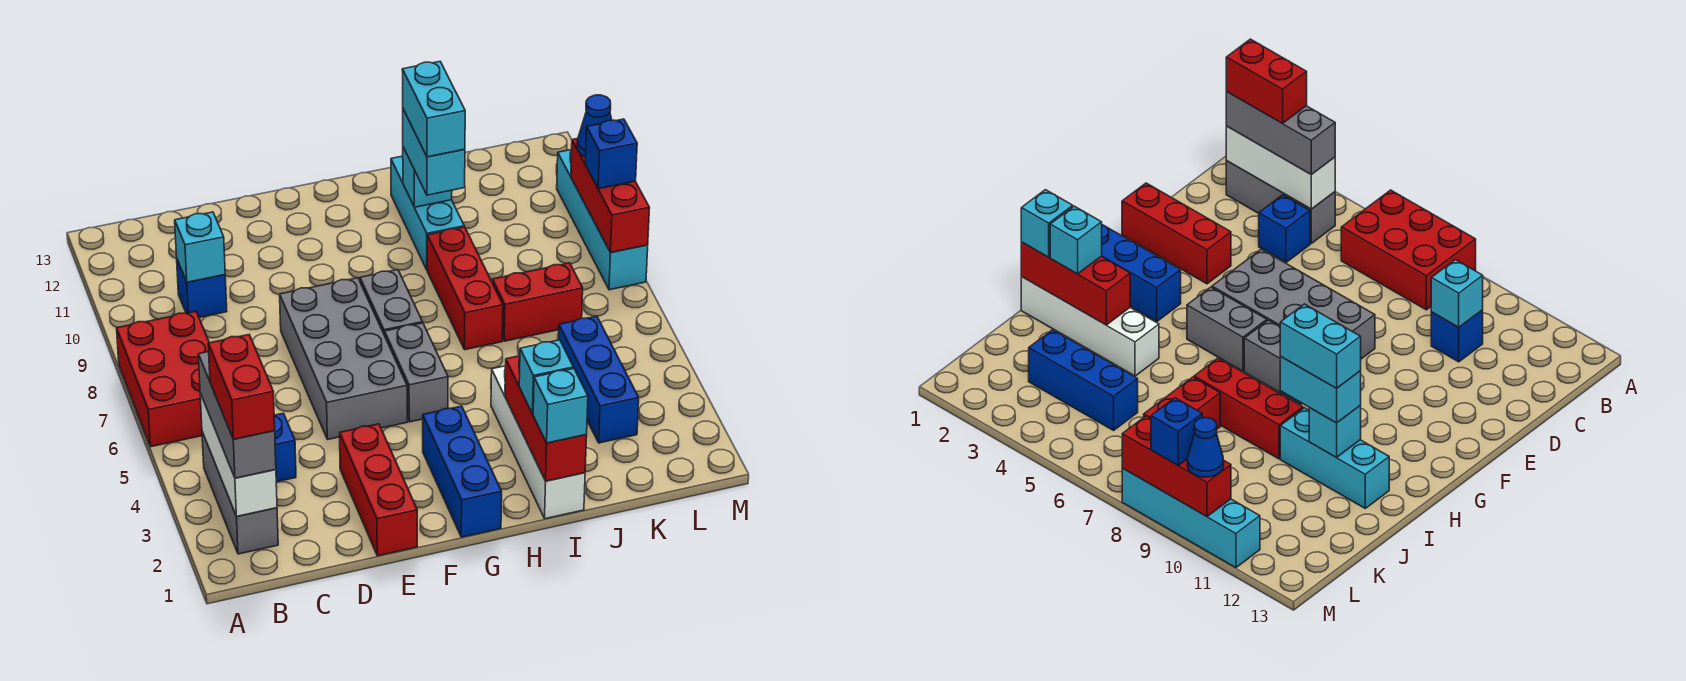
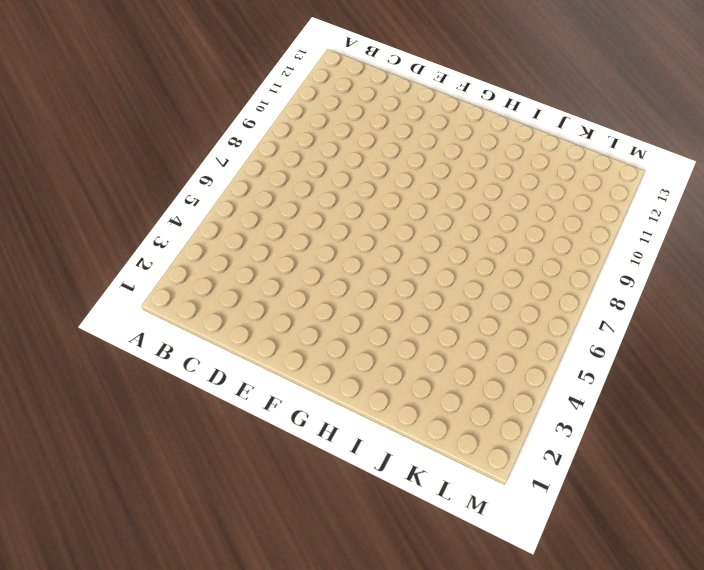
none -> red 2x3 brick [117,311,209,447]
none -> grey 1x3 brick [202,432,278,554]
none -> blue 1x1 brick [274,413,296,482]

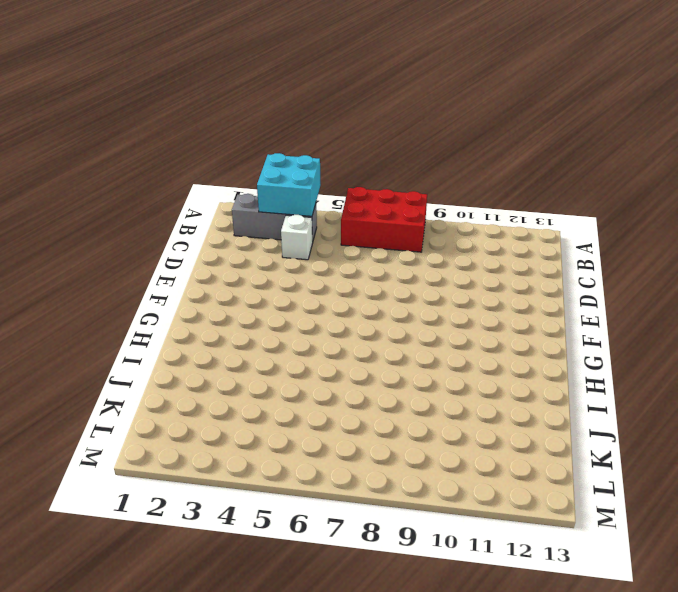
cyan 2x2 brick [257,153,321,216] -> white 1x3 brick [200,394,277,517]
white 1x1 brick [281,215,313,260] -> blue 1x1 brick [274,413,296,482]
none -> blue 1x1 brick [177,260,227,317]
none -> red 1x3 brick [340,424,417,556]
none -> grey 2x4 brick [280,278,407,440]

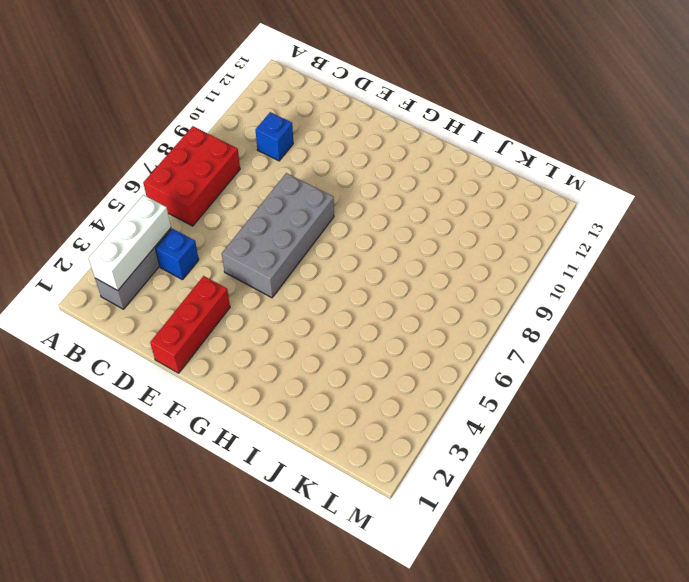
none -> blue 1x3 brick [423,406,502,537]
none -> grey 1x2 brick [385,323,448,422]
none -> grey 1x2 brick [360,270,423,335]

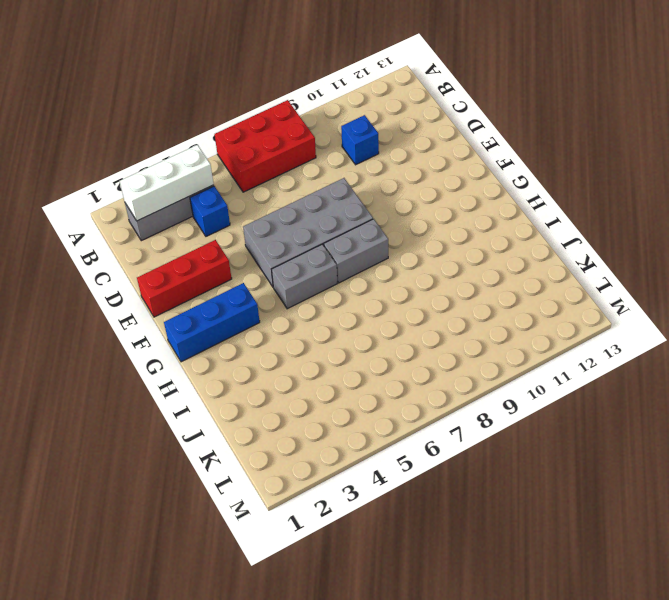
none -> white 1x4 brick [491,366,585,519]
none -> red 1x3 brick [427,227,503,350]
none -> cyan 1x3 brick [391,156,464,269]

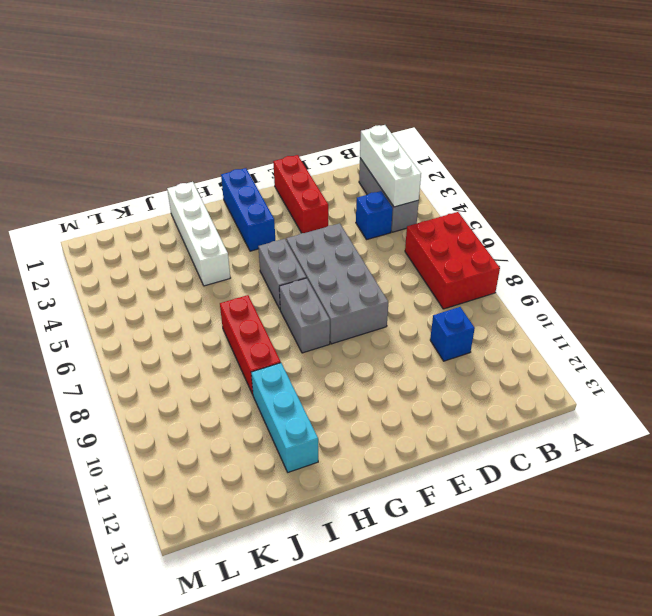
none -> red 1x2 brick [492,263,583,341]
none -> blue 1x3 brick [559,316,639,443]
none -> cyan 1x4 brick [557,150,648,290]

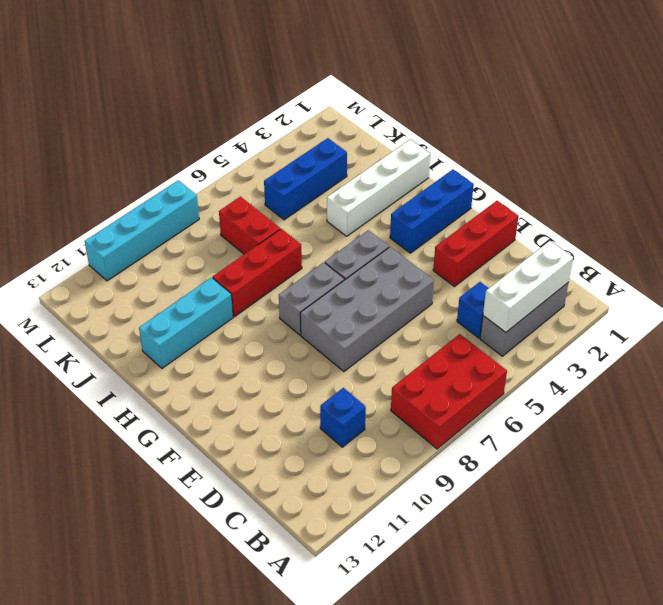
none -> cyan 1x1 brick [175,212,225,282]
none -> red 1x3 brick [505,356,587,481]
none -> cyan 1x1 brick [403,147,452,207]

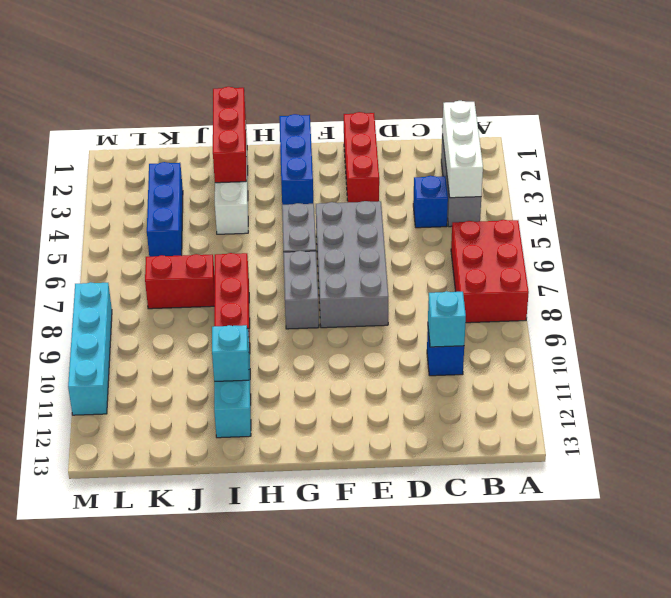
none -> red 1x3 brick [571,138,650,253]
none -> grey 1x3 brick [198,352,276,478]
none -> cyan 1x1 brick [533,368,588,443]

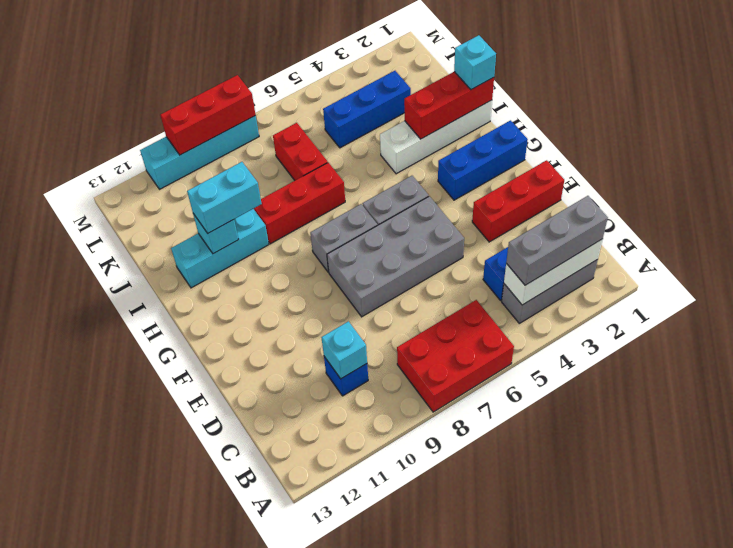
none -> cyan 1x1 brick [519,340,573,414]
none -> blue 1x1 brick [585,119,637,189]
none -> blue 1x1 cone [577,95,612,157]

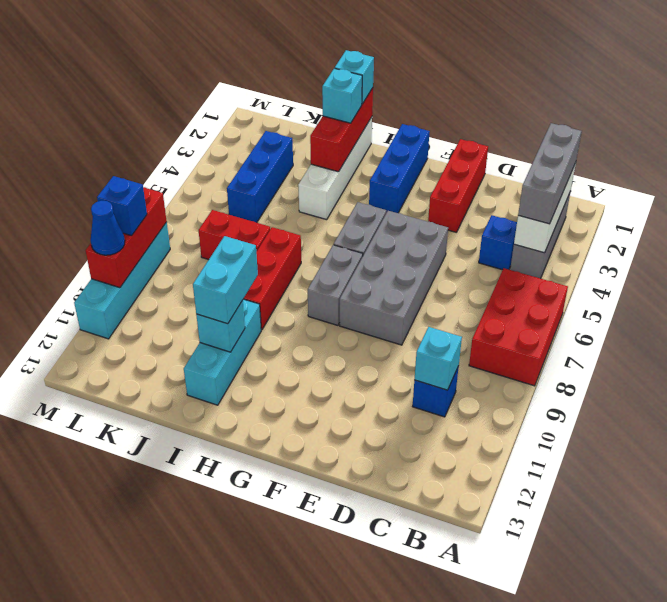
none -> red 1x2 brick [208,335,275,439]
none -> cyan 1x2 brick [402,62,465,157]

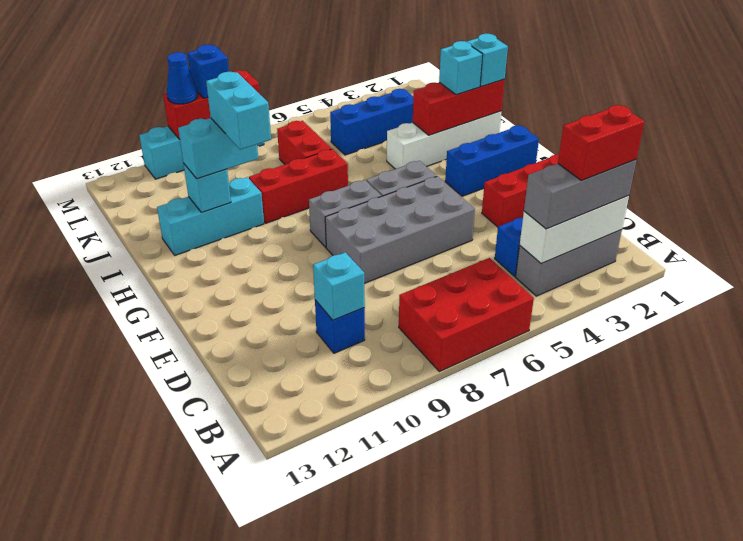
cyan 1x2 brick [206,72,271,150] -> cyan 1x2 brick turned to [402,62,465,157]

